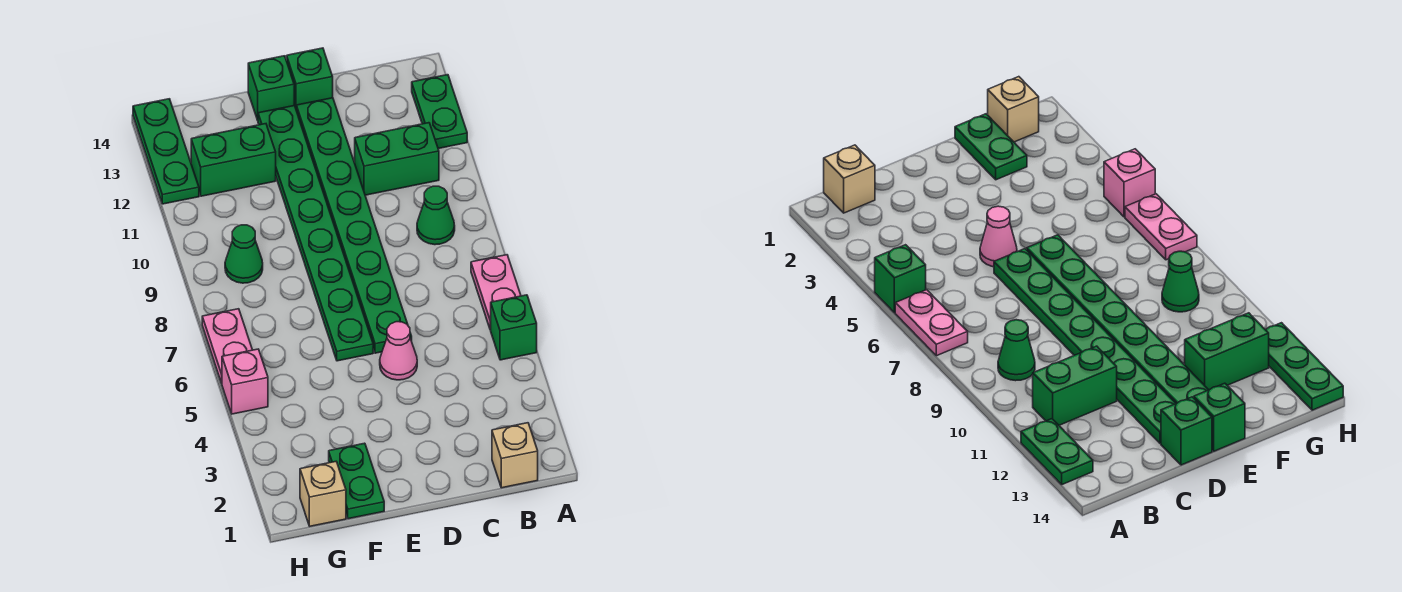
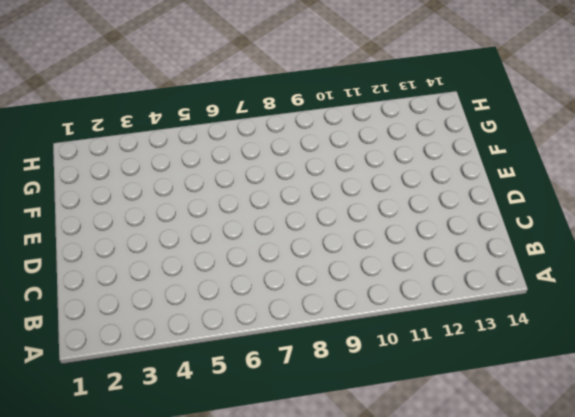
none -> green 1x1 brick [490,295,537,360]
none -> pink 1x2 plate [471,255,521,330]
none -> green 1x2 plate [412,75,467,149]

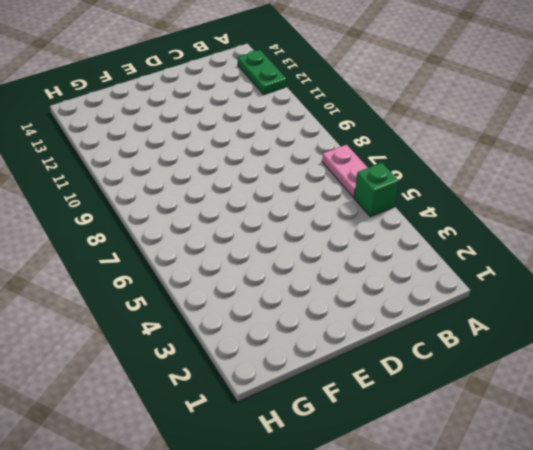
none -> tan 1x1 brick [492,423,538,488]
none -> green 1x1 cone [417,186,455,245]
none -> green 1x2 brick [355,123,439,195]

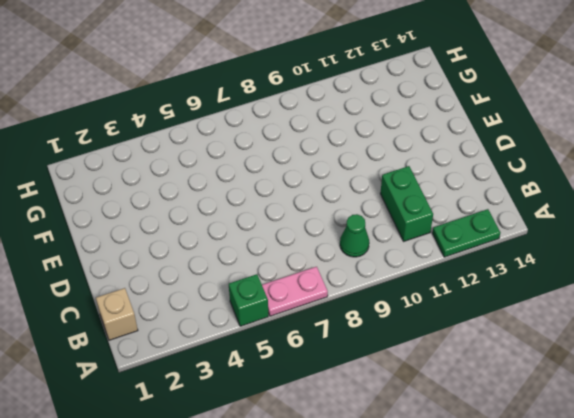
none -> pink 1x1 cone [380,322,417,380]
none -> green 1x8 plate [296,98,412,353]
none -> green 1x1 brick [287,48,333,108]

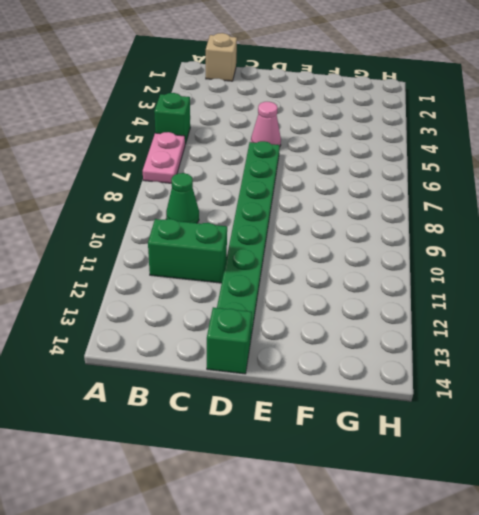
none -> green 1x2 plate [412,75,467,149]
none -> green 1x8 plate [258,106,373,361]
none -> green 1x1 brick [248,56,294,120]

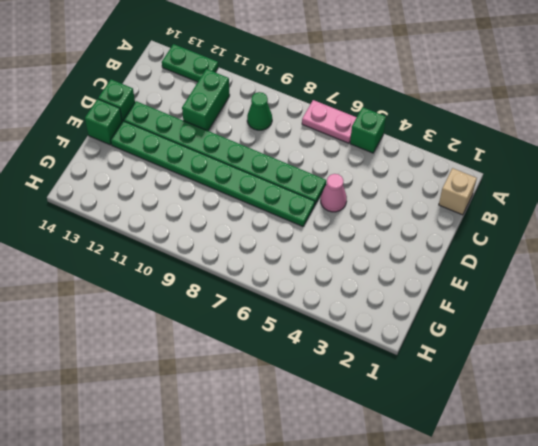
none -> green 1x2 plate [329,443,384,519]
none -> green 1x2 brick [191,124,276,196]
none -> tan 1x1 brick [300,462,346,526]

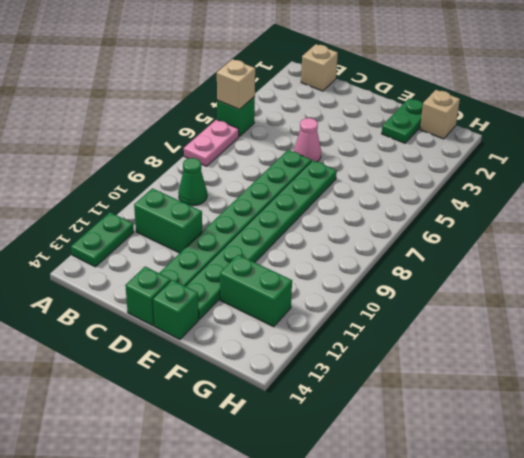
tan 1x1 brick [217,59,255,109] -> none
none -> green 1x1 cone [225,225,263,283]
none -> pink 1x1 brick [222,349,268,414]
none -> pink 1x2 plate [202,309,252,383]

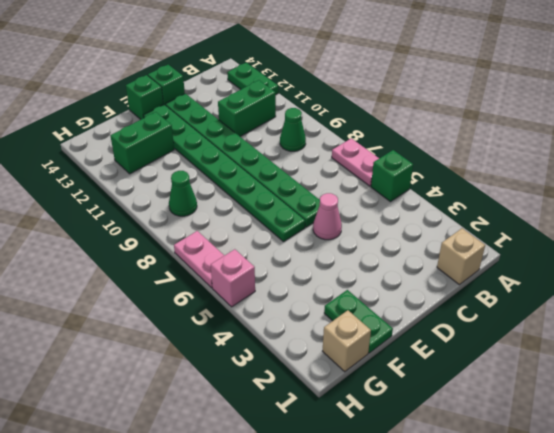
none -> green 1x3 plate [133,99,199,204]

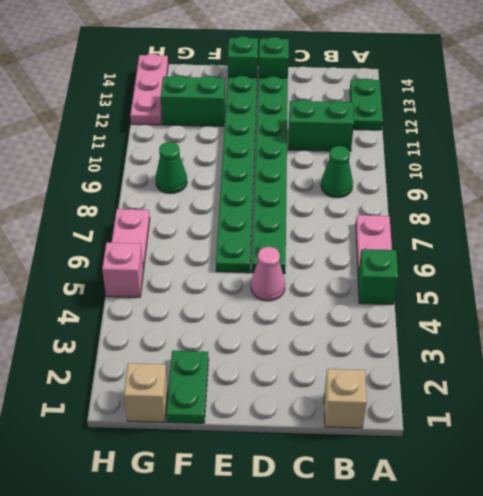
pink 1x3 plate [130,54,168,125] -> green 1x3 plate [133,99,199,204]

